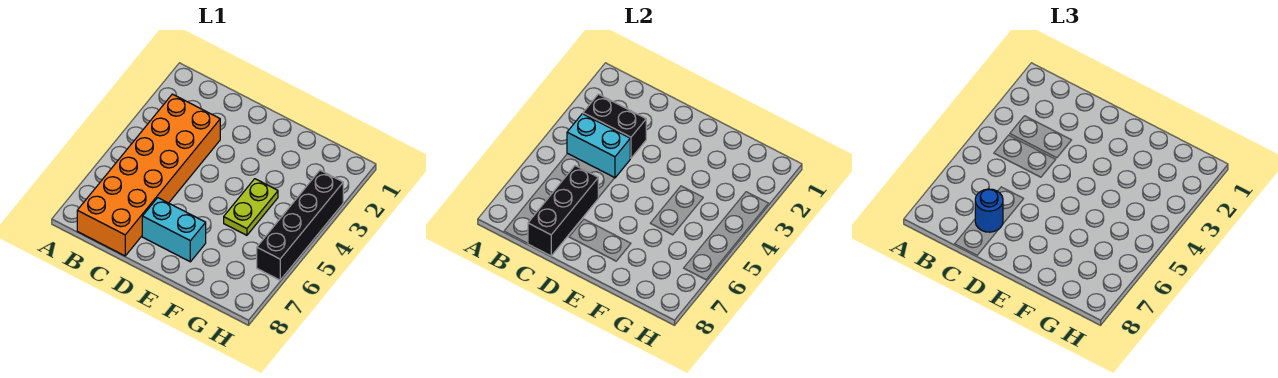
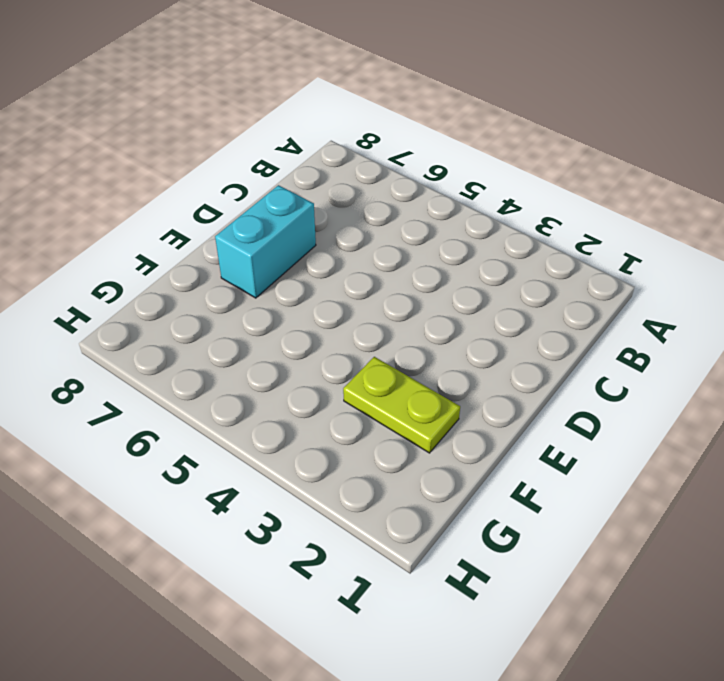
lime 1x2 plate [343,357,460,453] -> lime 1x2 plate moved to [224,179,278,235]
none -> orange 2x6 brick [77,94,220,256]
none -> black 1x4 brick [257,170,343,280]

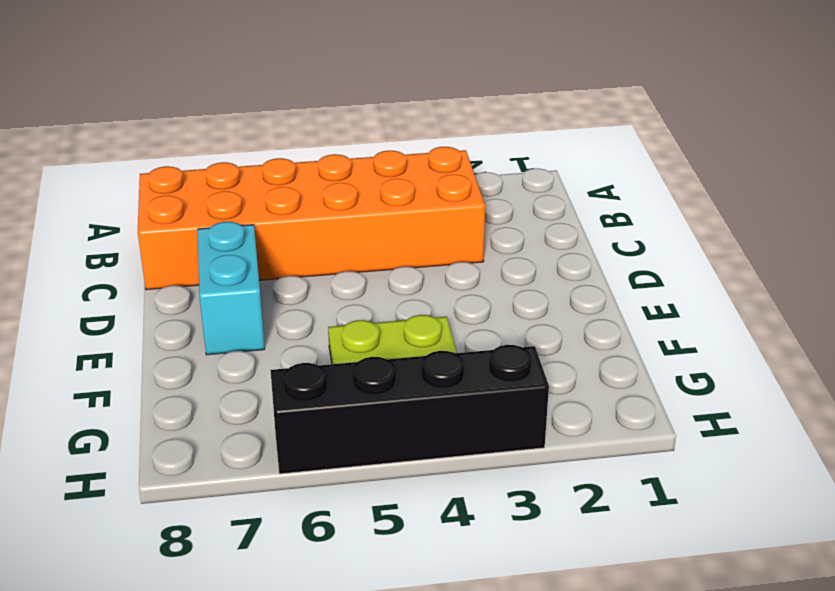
none -> black 1x2 brick [583,94,646,158]
none -> cyan 1x2 brick [567,114,630,178]

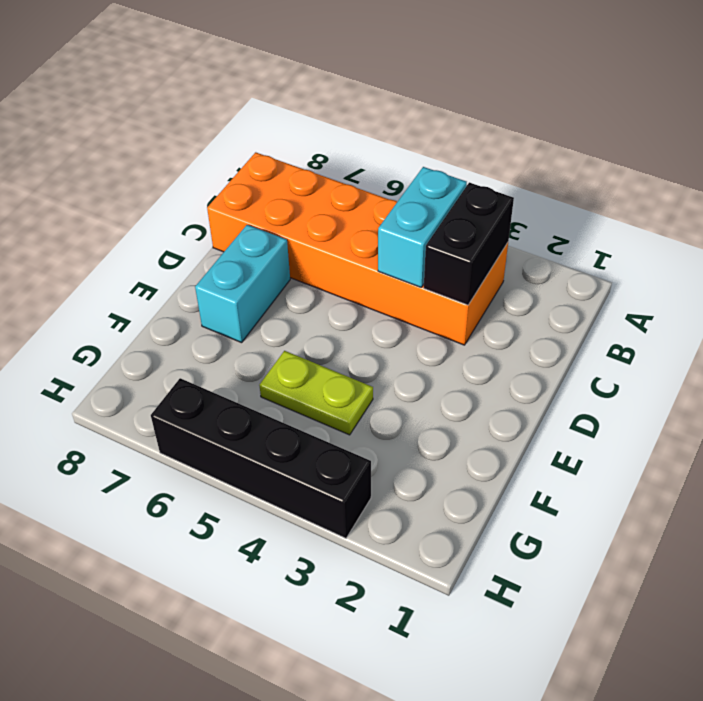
none -> black 1x3 brick [528,166,598,256]
none -> blue 1x1 round brick [975,189,1003,232]

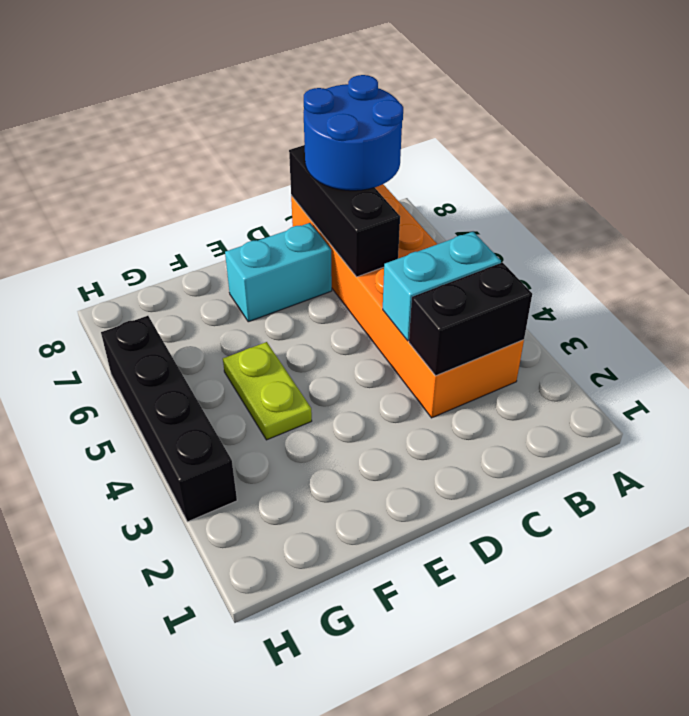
blue 2x2 round brick [303,75,403,191] -> blue 1x1 round brick [975,189,1003,232]

